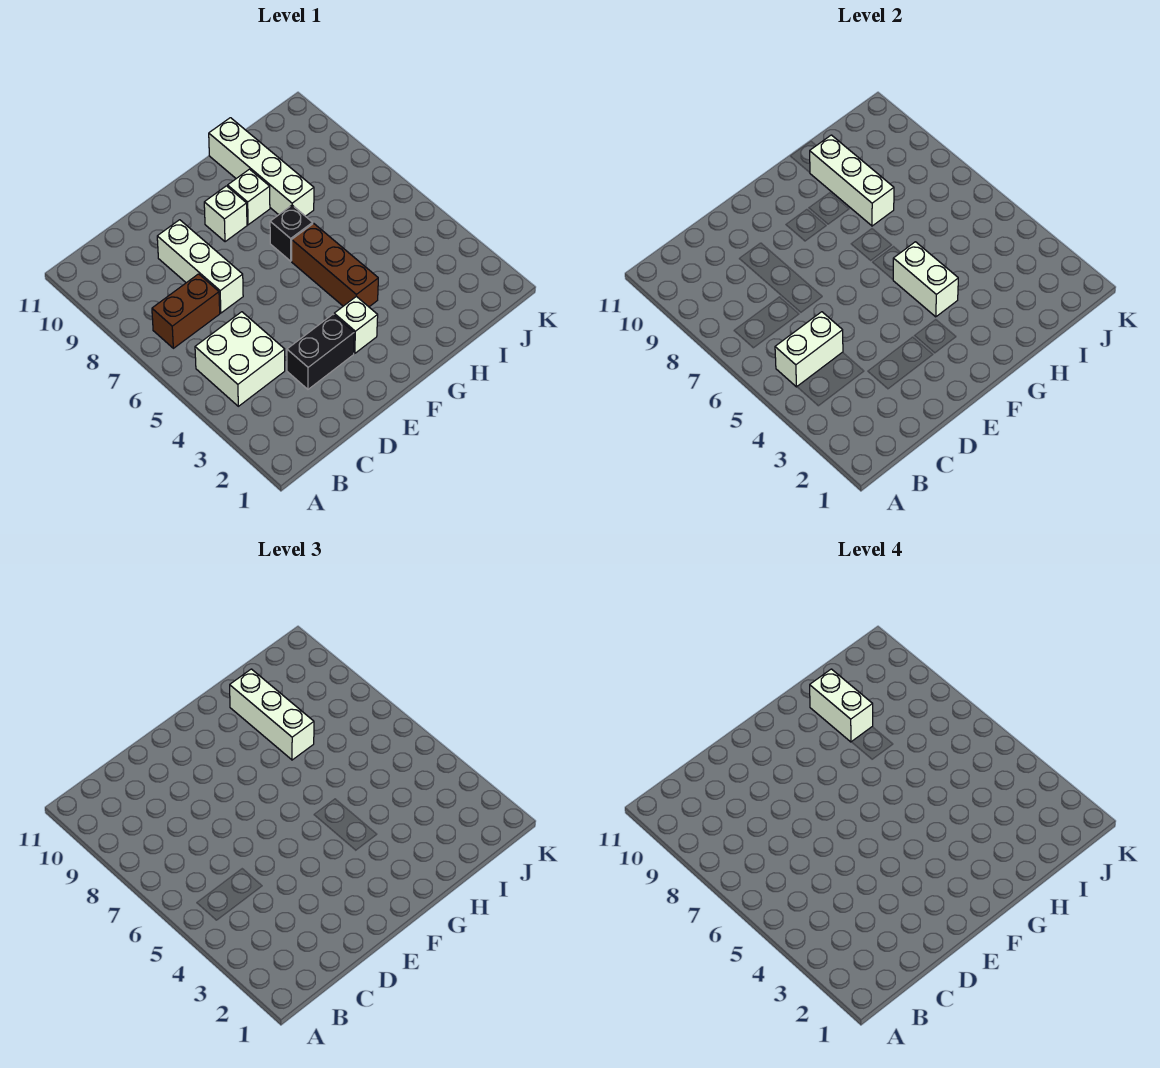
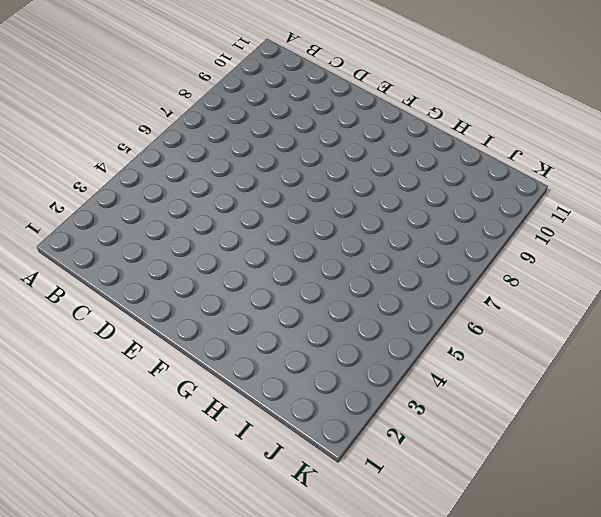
none -> white 2x2 brick [195,312,285,406]
none -> brown 1x2 brick [152,274,220,348]
none -> black 1x2 brick [287,314,354,389]

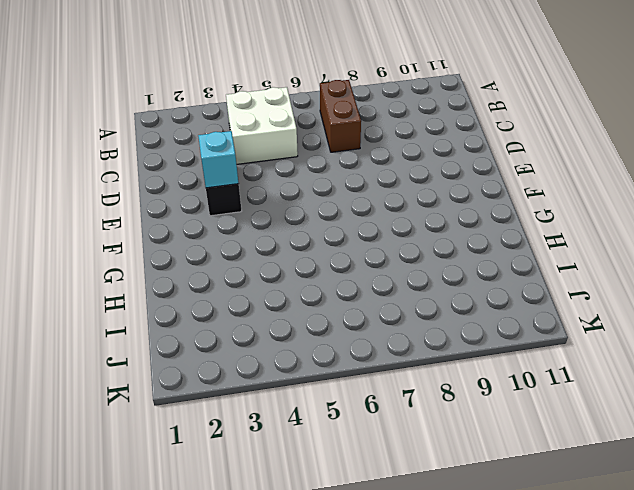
cyan 1x1 brick [198,131,239,188] -> none
none -> white 1x3 brick [157,220,243,313]
none -> white 1x1 brick [334,296,378,353]
none -> white 1x1 brick [204,186,247,242]

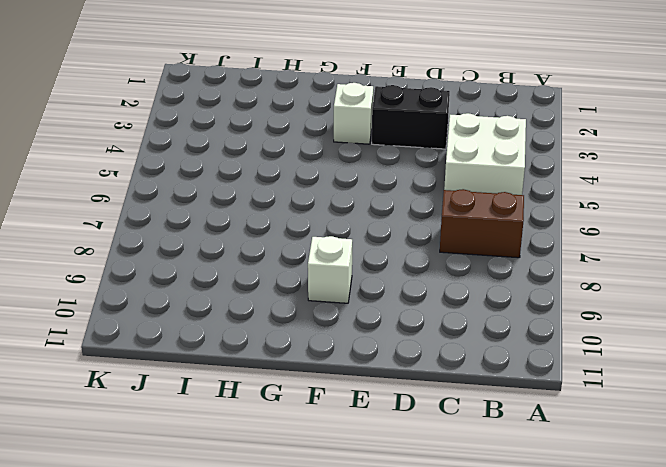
none -> white 1x3 brick [157,220,243,313]
none -> brown 1x3 brick [292,223,378,307]
none -> black 1x1 brick [270,205,313,261]

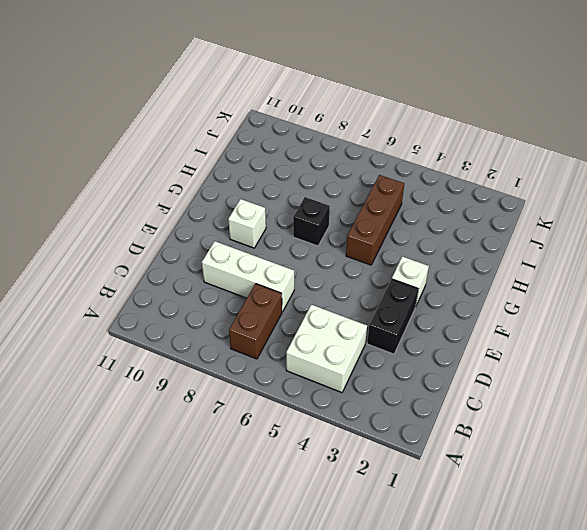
brown 1x3 brick [346,175,404,265] -> brown 1x3 brick turned to [292,223,378,307]
none -> white 1x1 brick [228,169,270,225]
none -> white 1x4 brick [209,118,314,216]
none -> white 1x2 brick [775,312,843,387]

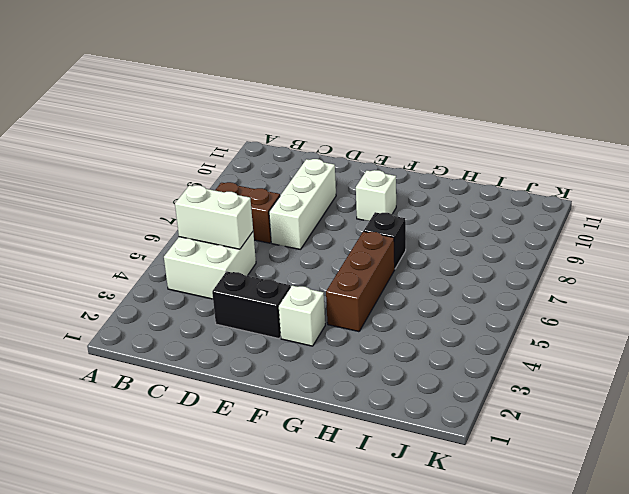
none -> white 1x1 brick [228,169,270,225]
none -> white 1x4 brick [209,118,314,216]
none -> white 1x2 brick [893,242,958,317]

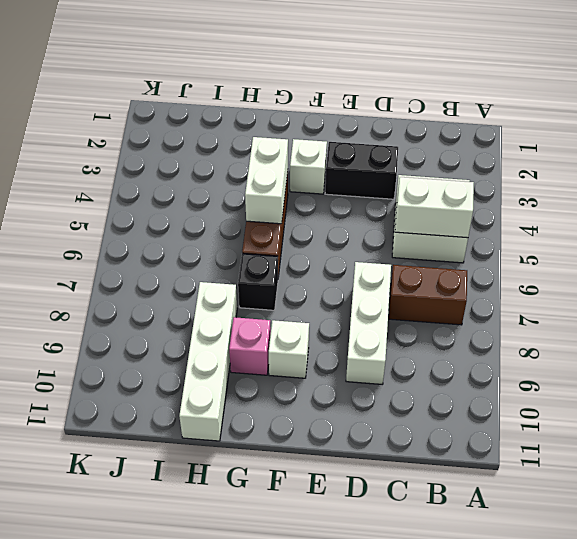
pink 1x1 brick [229,317,271,375] -> white 1x1 brick [228,169,270,225]
none -> white 1x3 brick [810,135,894,226]
none -> white 1x3 brick [230,669,314,760]
none -> white 1x2 brick [810,669,873,742]

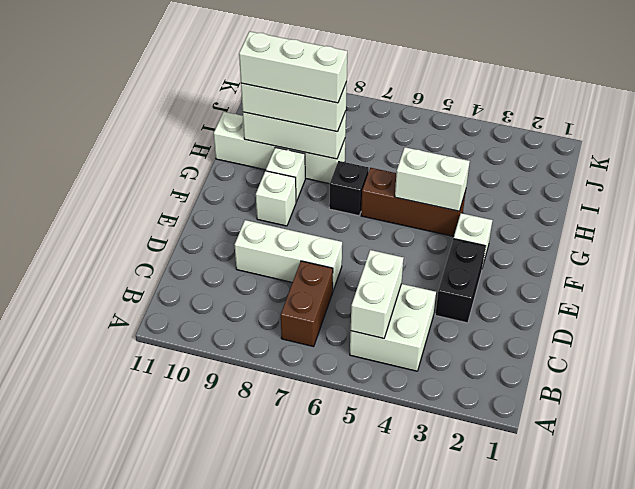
white 1x3 brick [239,31,347,103] -> white 1x2 brick [810,669,873,742]

